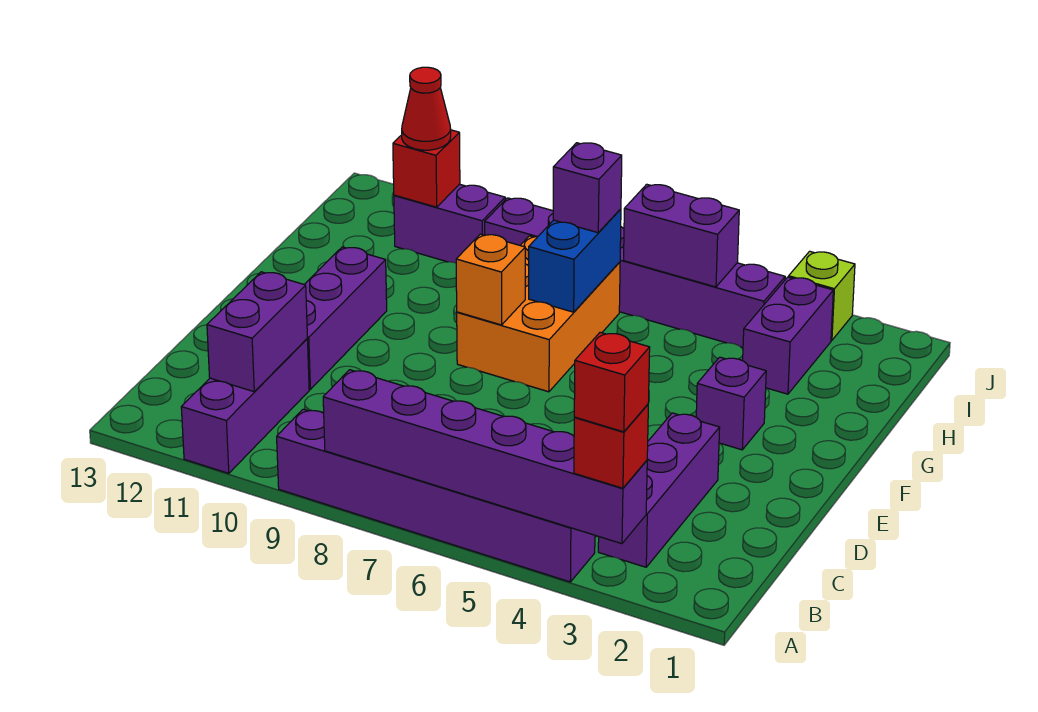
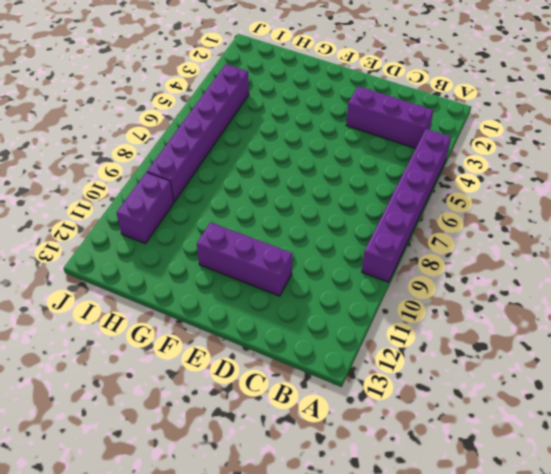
none -> purple 1x3 brick [181,339,309,473]
none -> purple 1x1 brick [696,357,766,450]
none -> orange 2x3 brick [457,236,620,392]

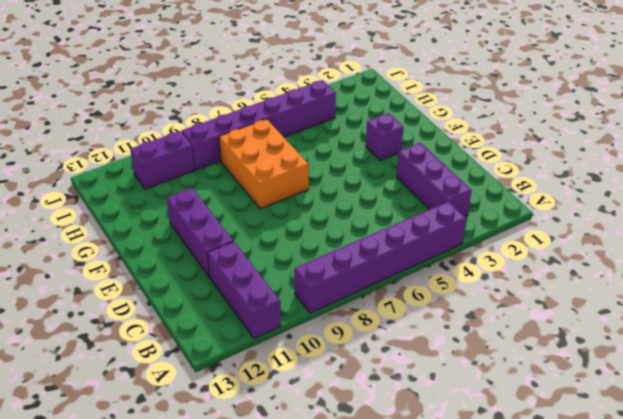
none -> purple 1x2 brick [743,277,833,394]
none -> lime 1x1 brick [789,251,855,340]
none -> purple 1x6 brick [323,370,647,544]

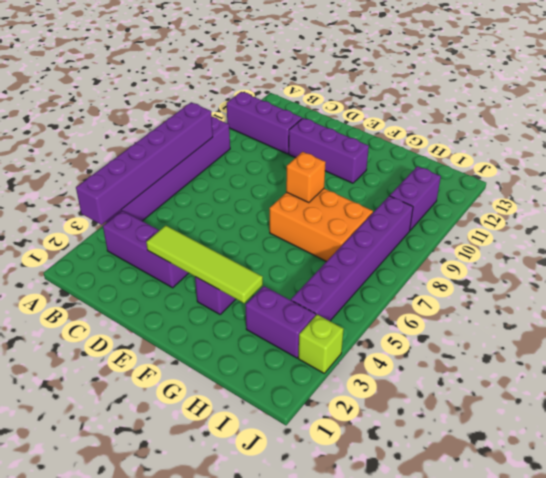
lime 1x4 tile [146,226,263,303] -> none
none -> purple 1x2 brick [207,272,307,392]
none -> blue 1x2 brick [529,209,621,312]
none -> purple 1x2 brick [624,184,739,287]

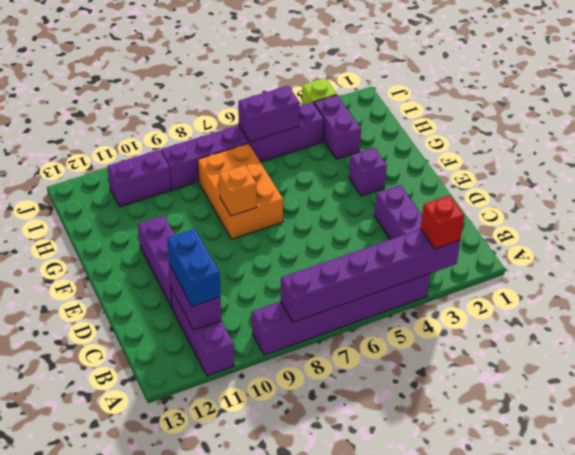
blue 1x2 brick [167,229,220,306] -> blue 1x2 brick moved to [529,209,621,312]
none -> red 1x1 brick [393,130,460,207]
none -> purple 1x1 brick [553,143,622,233]
none -> red 1x1 cone [402,67,451,150]

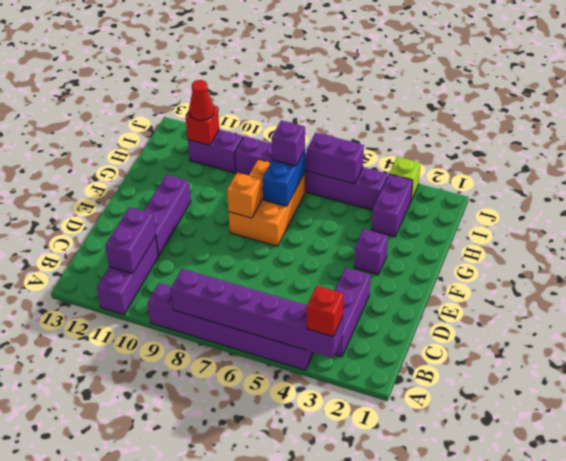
none -> red 1x1 brick [574,332,650,432]

